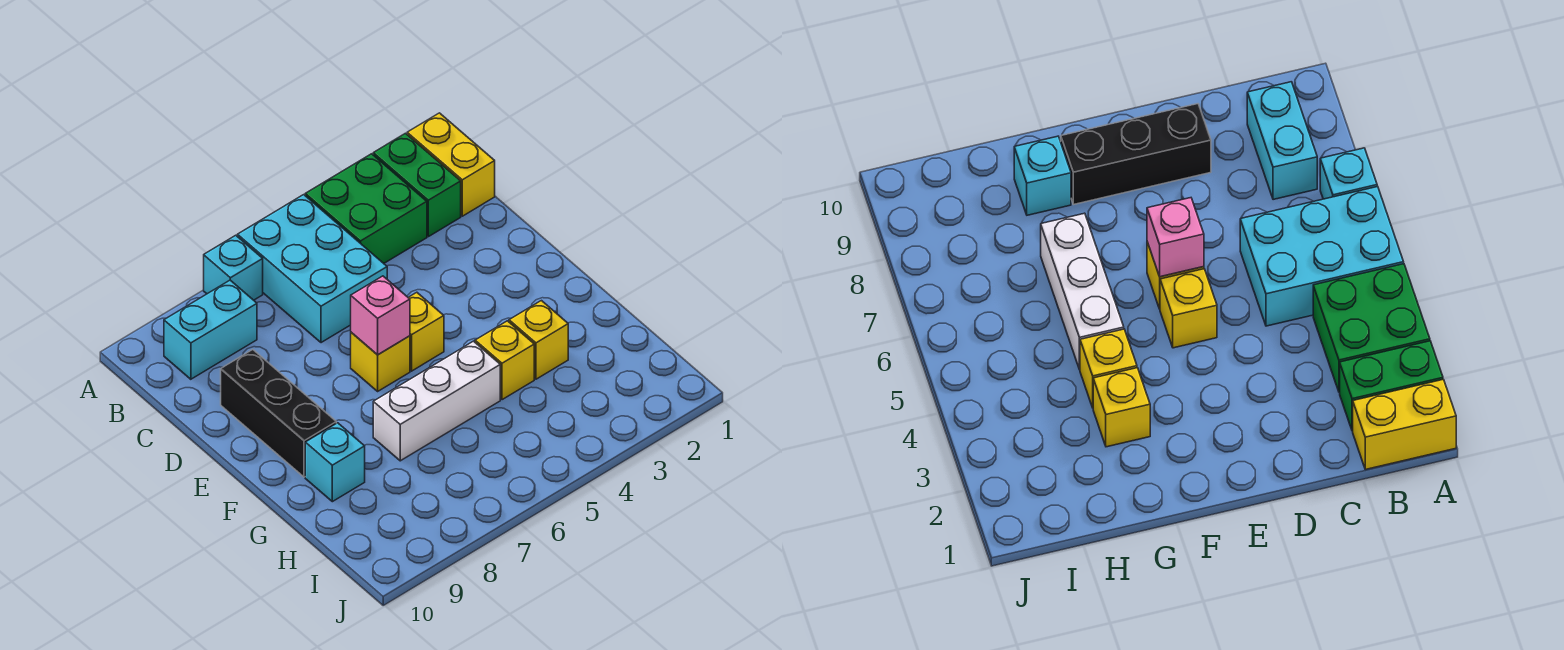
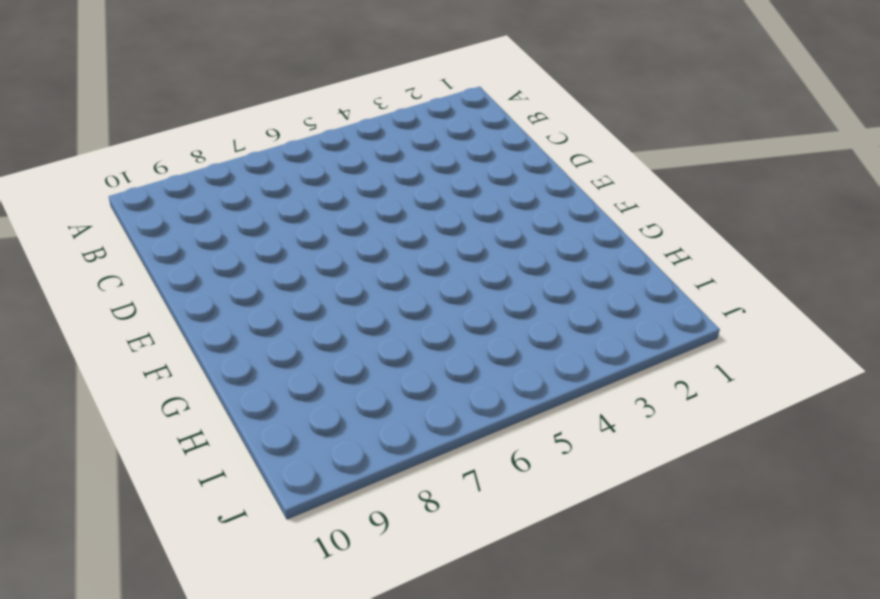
none -> yellow 1x2 brick [407,113,495,216]
none -> green 1x2 brick [373,133,461,237]
none -> green 2x2 brick [305,154,427,263]

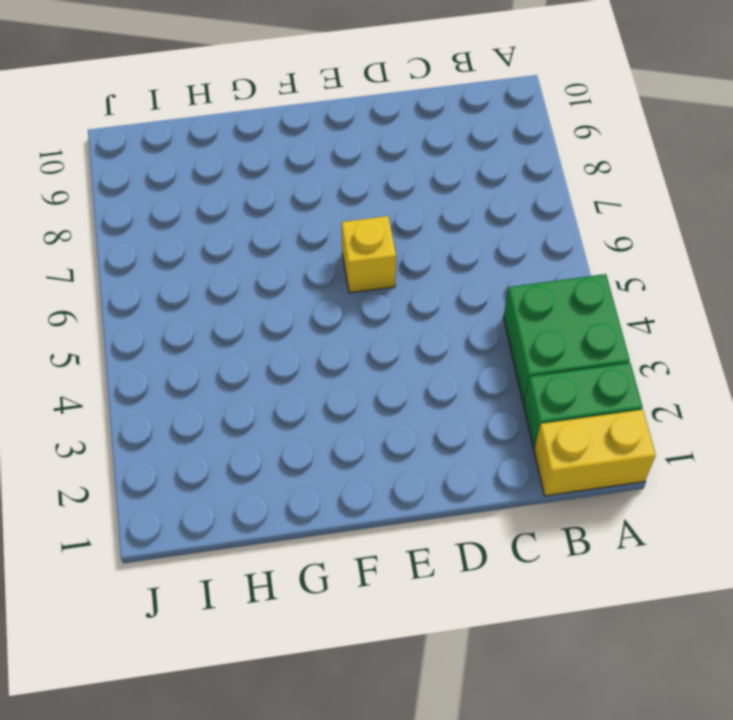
none -> cyan 2x3 brick [237,195,387,343]
none -> cyan 1x1 brick [204,235,263,300]
none -> cyan 1x2 brick [164,280,257,379]

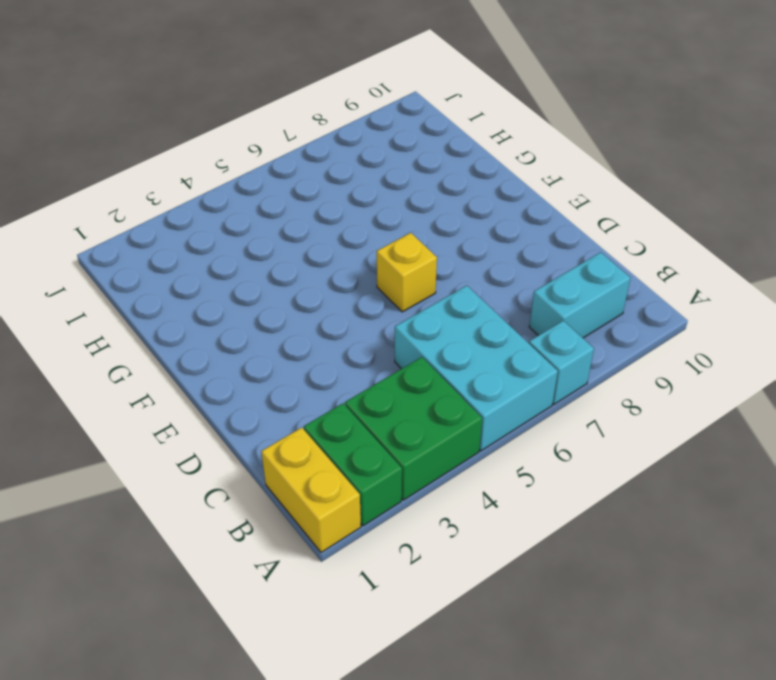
none -> black 1x3 brick [221,350,336,477]
none -> yellow 1x1 brick [408,292,444,371]
none -> yellow 1x1 brick [509,301,568,379]

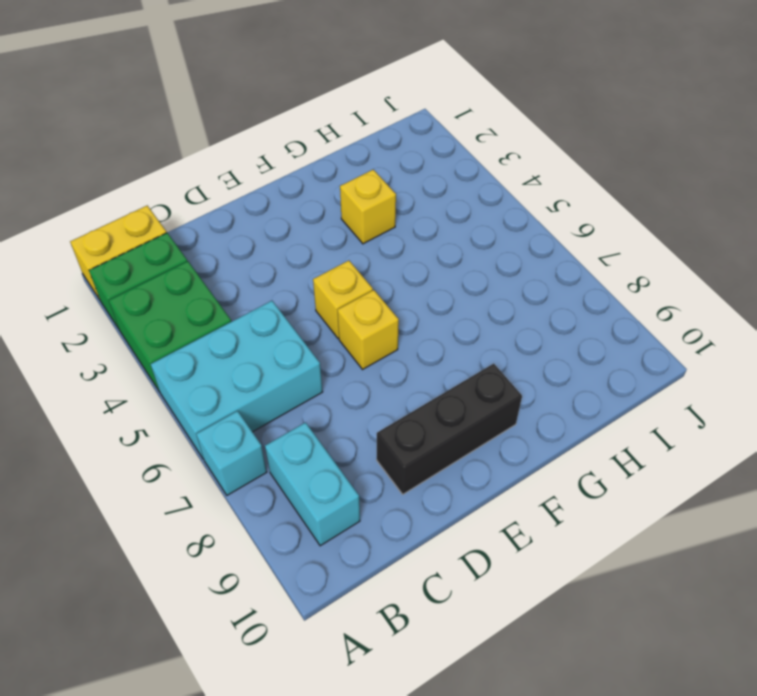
none -> yellow 1x1 brick [475,321,534,400]
none -> white 1x3 brick [373,341,500,461]
none -> cyan 1x1 brick [305,423,365,502]

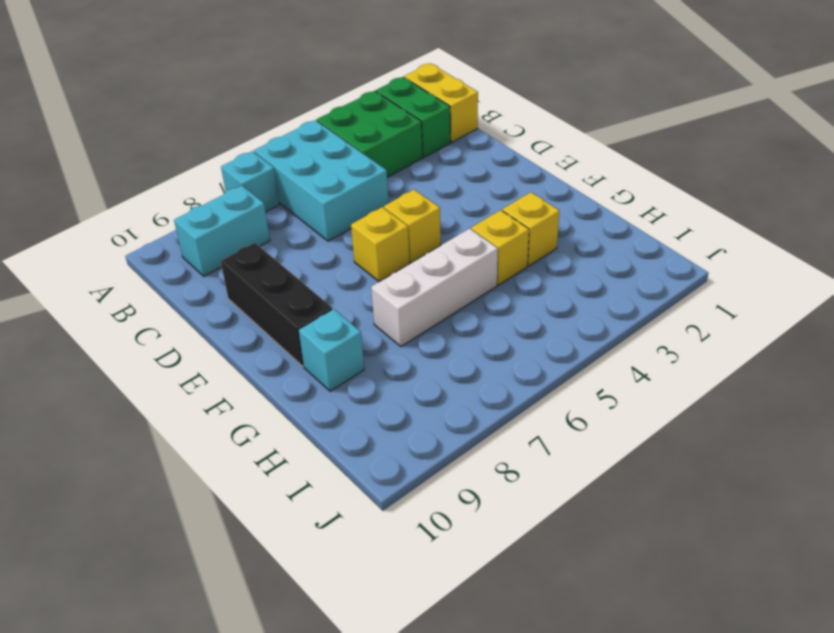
none -> pink 1x1 brick [351,276,410,355]

